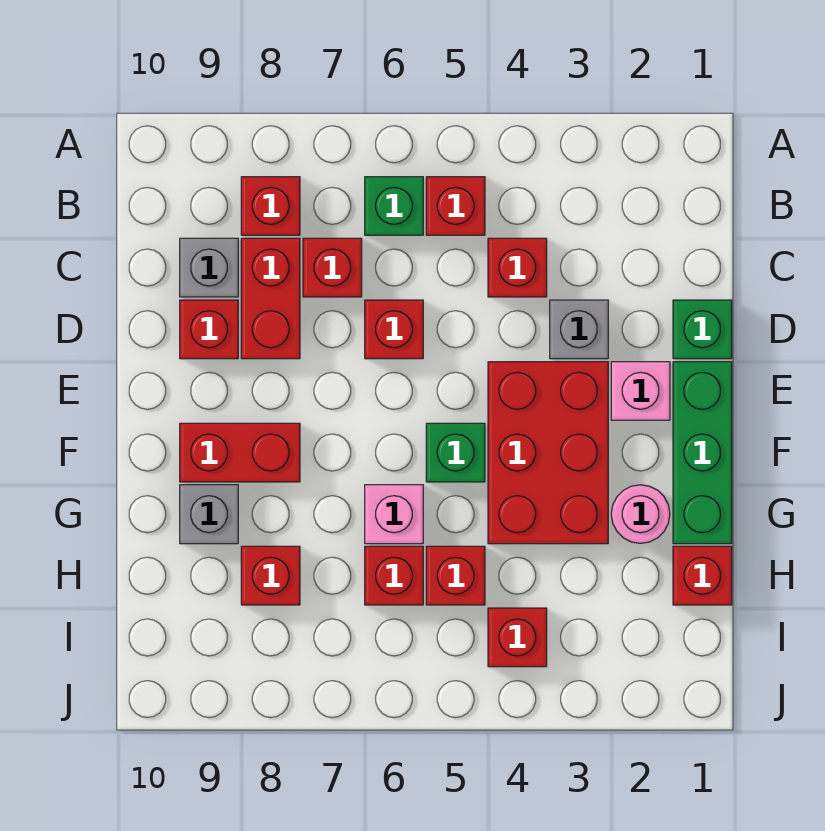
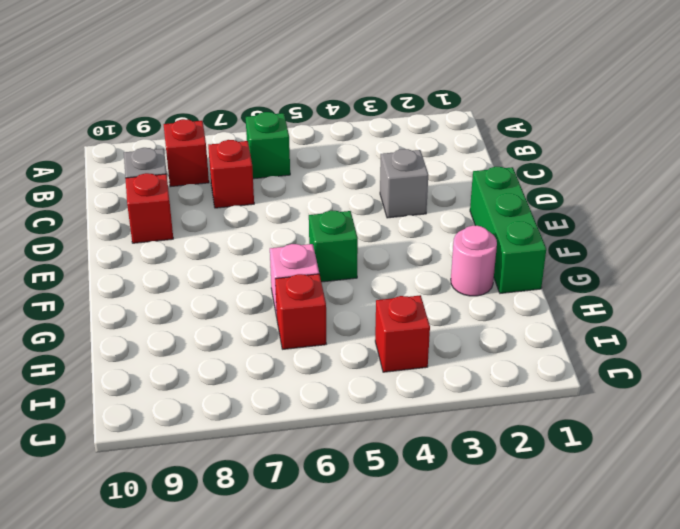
none -> red 1x1 brick [426,177,485,235]
none -> red 1x1 brick [488,238,547,297]
none -> red 1x2 brick [241,238,300,359]

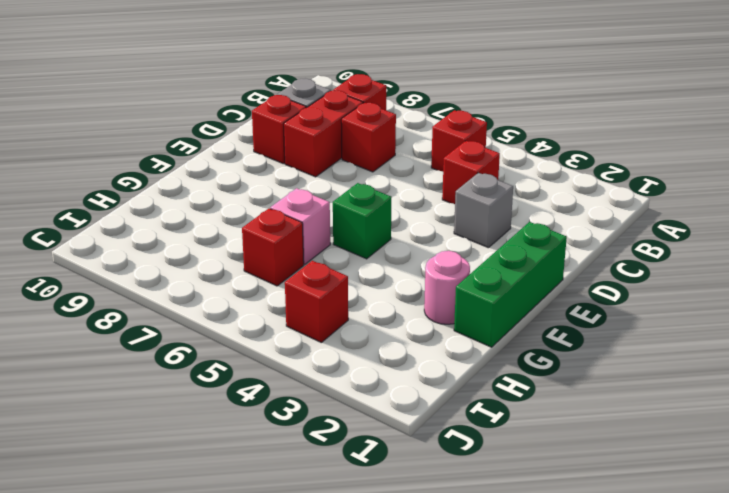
none -> green 1x1 brick [365,177,423,235]
none -> green 1x1 brick [673,300,732,359]
none -> red 1x1 brick [365,300,423,359]

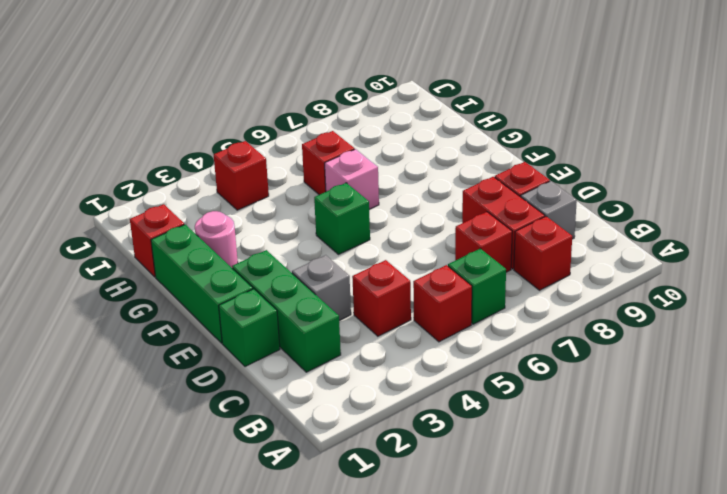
green 1x3 brick [232,250,341,372] -> pink 1x1 brick [611,362,670,420]
none -> red 1x1 brick [365,300,423,359]
none -> red 2x3 brick [488,362,608,544]
none -> red 1x2 brick [180,423,300,482]

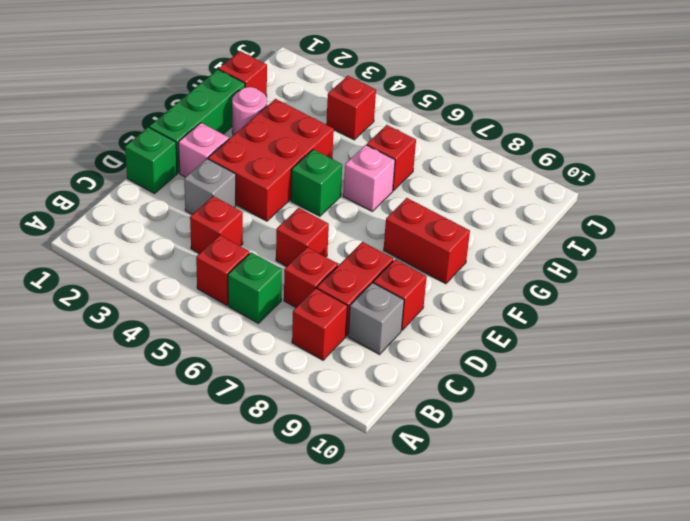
none -> grey 1x1 brick [180,485,238,544]
none -> red 1x1 brick [426,546,485,605]
none -> red 1x1 brick [241,546,300,605]

